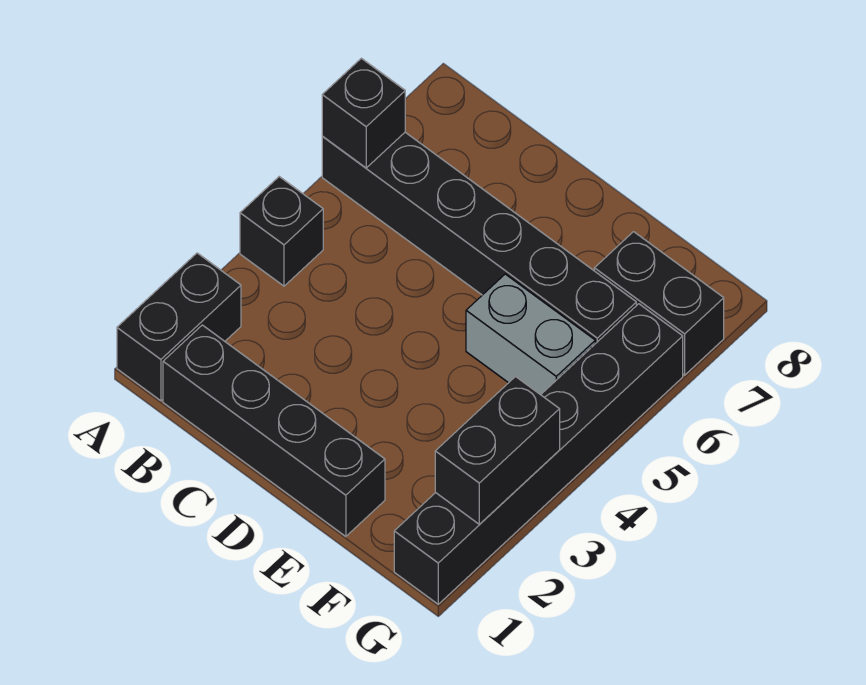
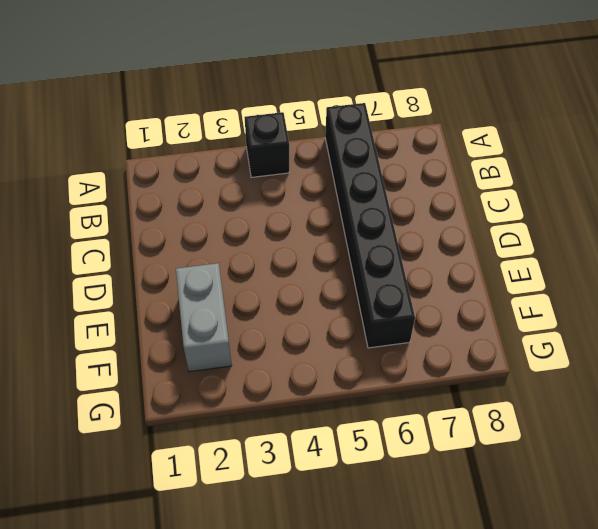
grey 1x2 brick [176,263,232,372] -> grey 1x2 brick moved to [466,274,595,395]
none -> black 1x2 brick [117,253,241,401]
none -> black 1x4 brick [163,325,385,537]

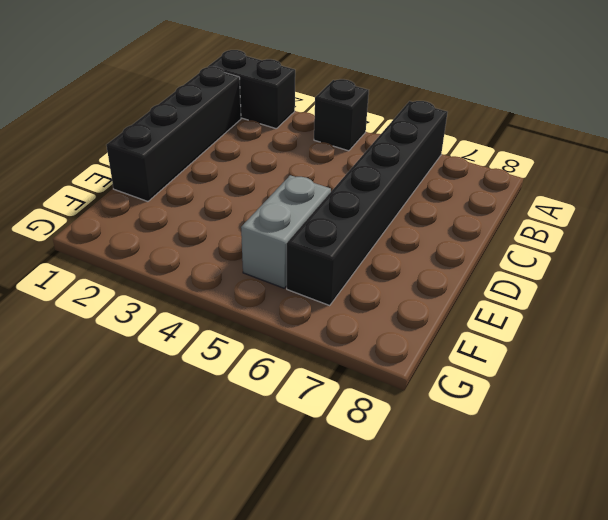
none -> black 1x2 brick [594,232,724,375]
none -> black 1x6 brick [394,304,683,604]

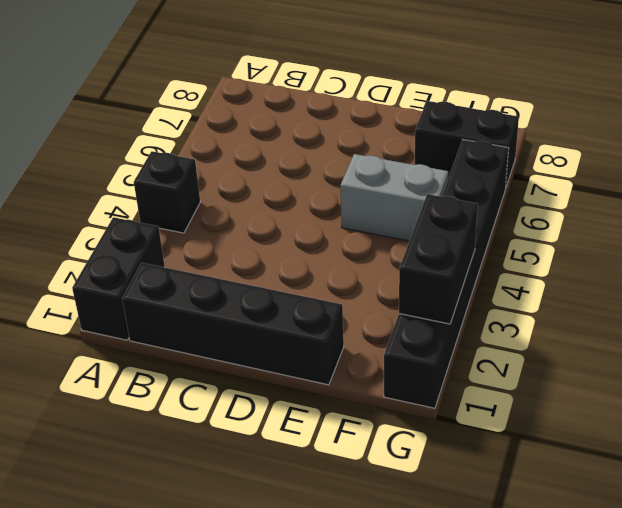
none -> black 1x6 brick [322,132,636,344]
none -> black 1x1 brick [322,58,405,168]

